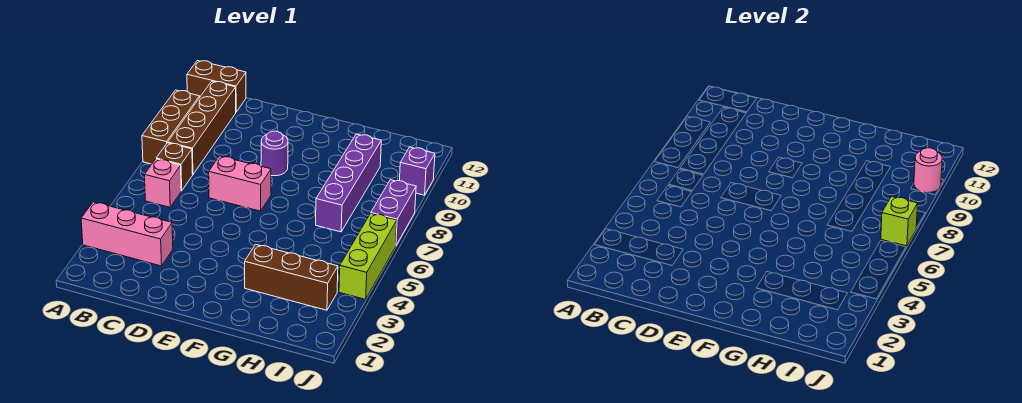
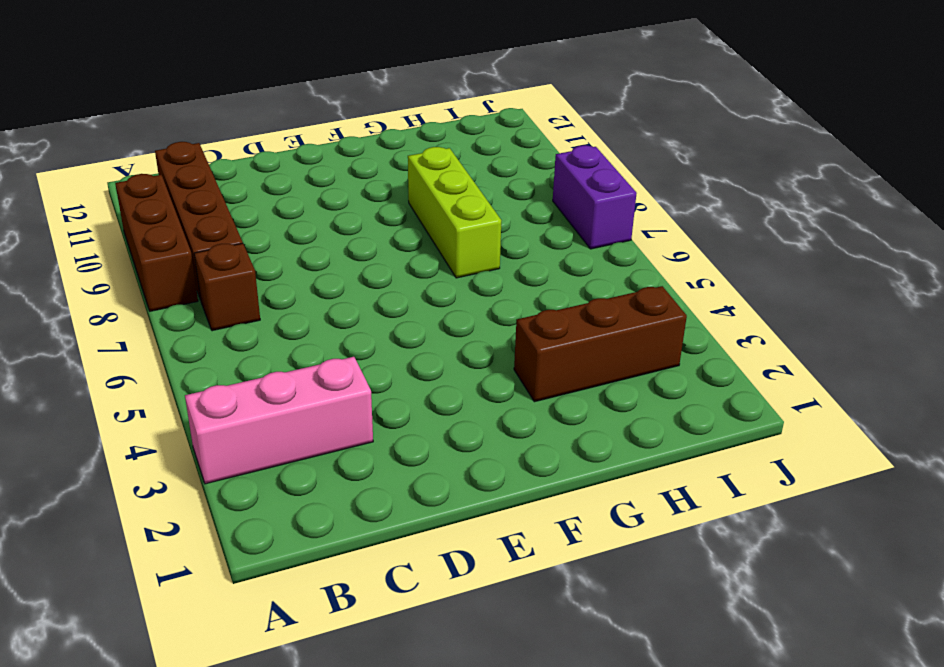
lime 1x3 brick [408,147,501,278] -> lime 1x3 brick moved to [339,213,397,299]
none -> brown 1x2 brick [187,60,246,112]
none -> pink 1x1 brick [145,159,181,207]
none -> pink 1x2 brick [209,156,271,211]

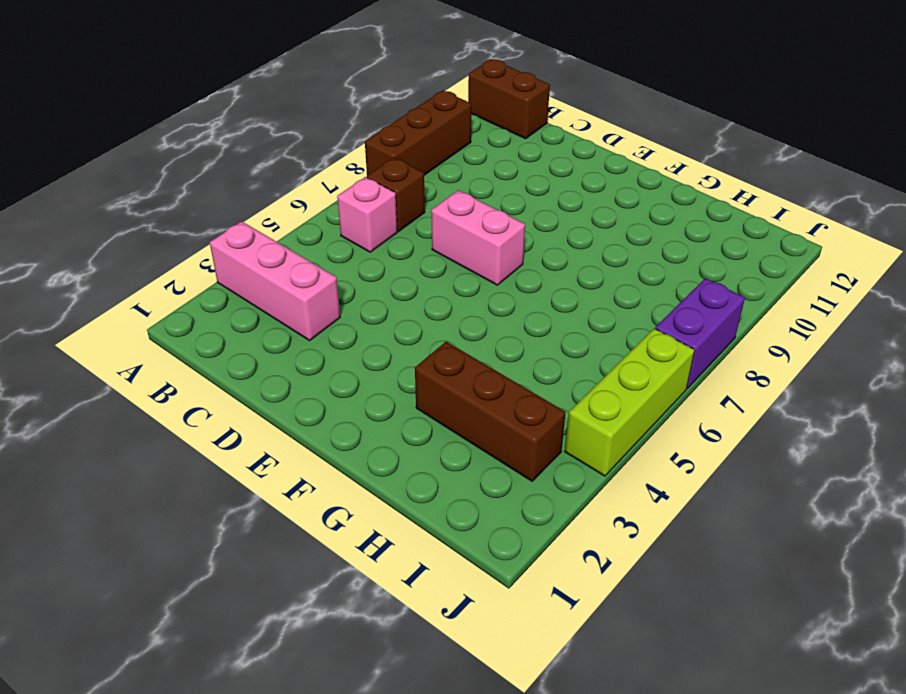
none -> brown 1x4 brick [168,81,236,174]
none -> purple 1x1 round brick [261,131,288,176]
none -> purple 1x4 brick [316,134,381,232]

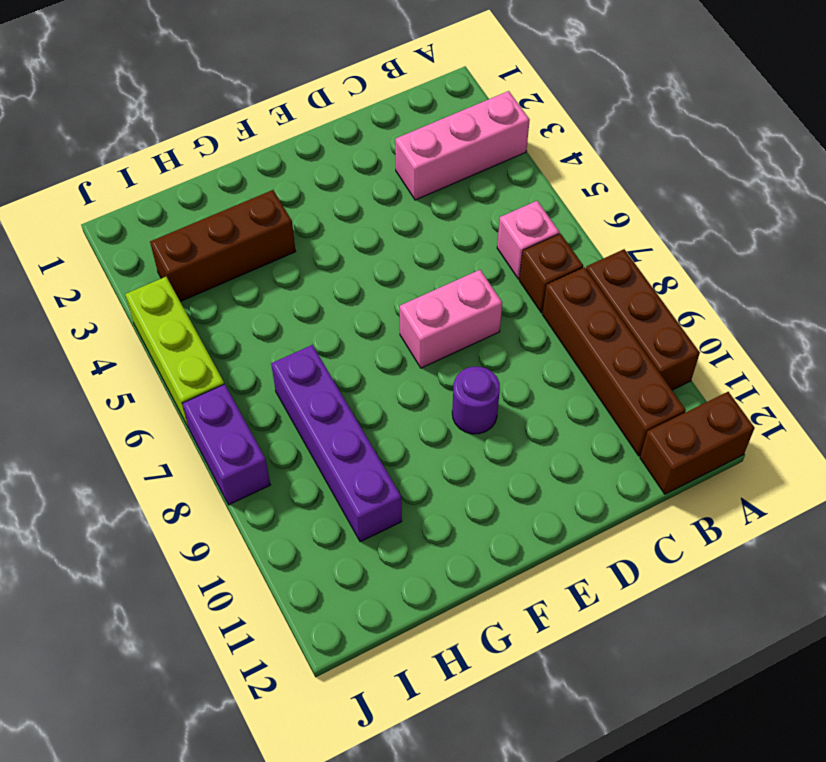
none -> purple 1x1 brick [399,147,435,195]
none -> lime 1x1 brick [881,196,918,246]
none -> pink 1x1 round brick [914,148,942,193]

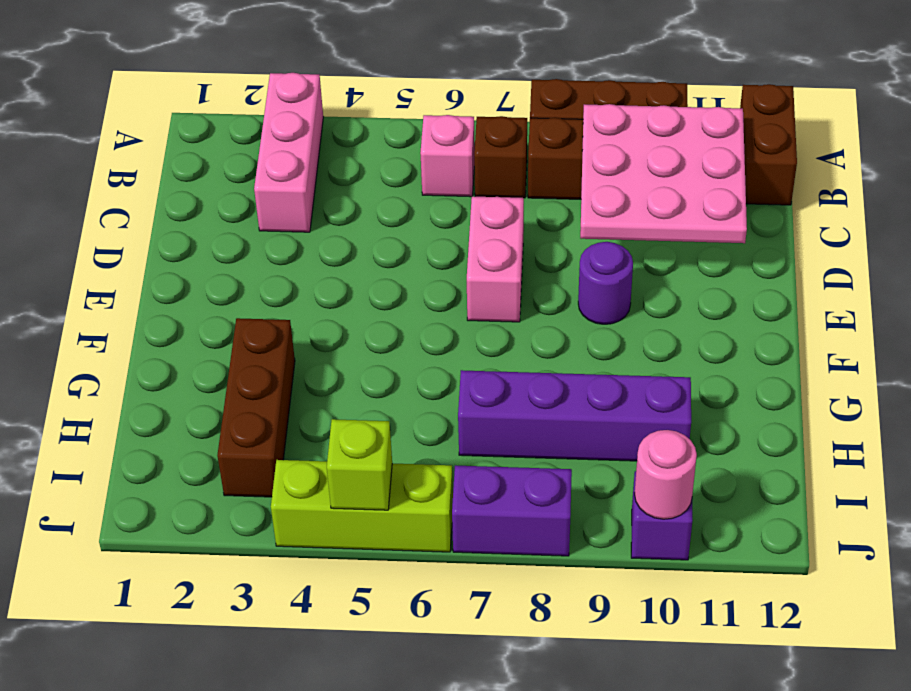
pink 3x3 plate [580,104,747,243] -> none
lime 1x1 brick [327,419,392,510] -> lime 1x1 brick moved to [881,196,918,246]

